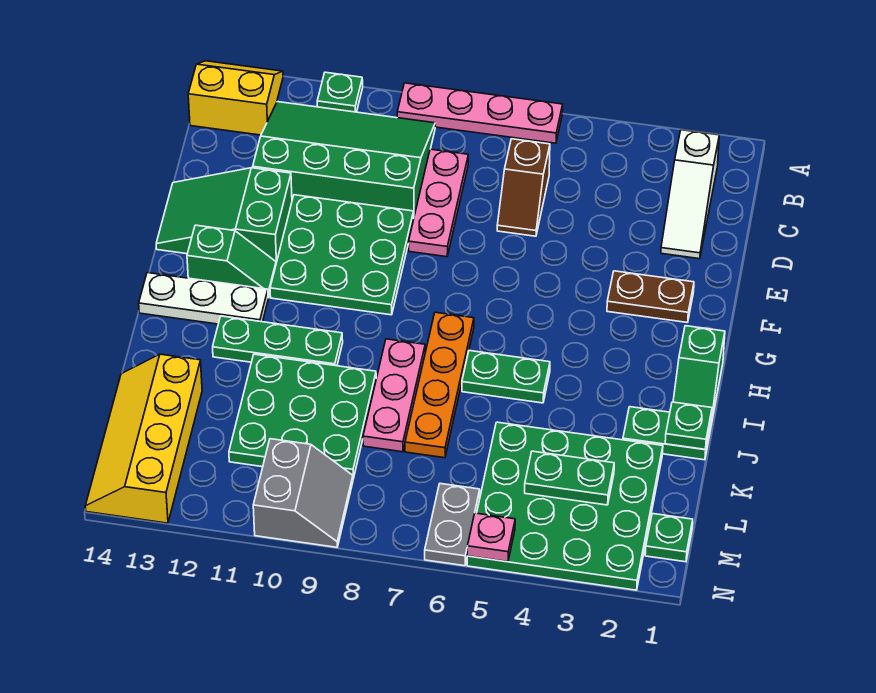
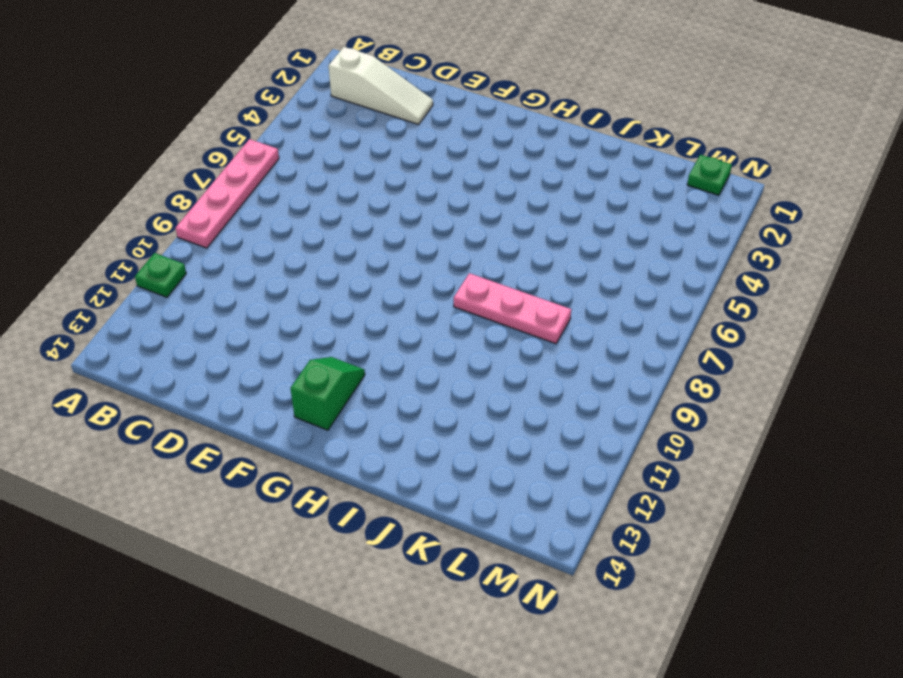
none -> yellow 2x2 slope [188,61,283,135]
none -> green 3x4 slope [253,102,435,216]
none -> brown 1x2 slope [497,139,550,236]

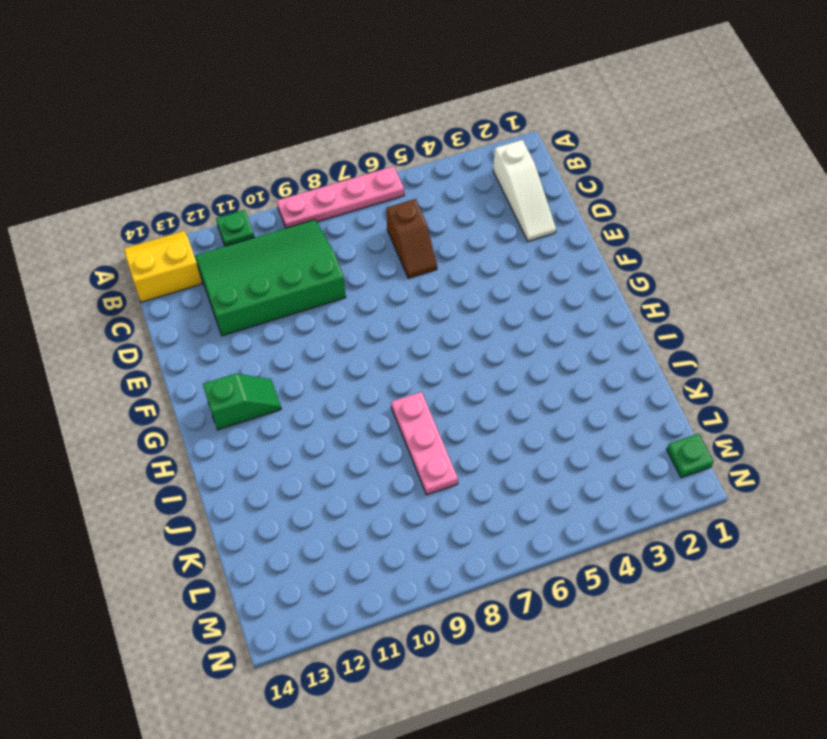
none -> pink 1x3 plate [409,149,468,257]
none -> green 3x3 plate [270,195,414,315]
none -> green 2x3 slope [156,168,292,263]

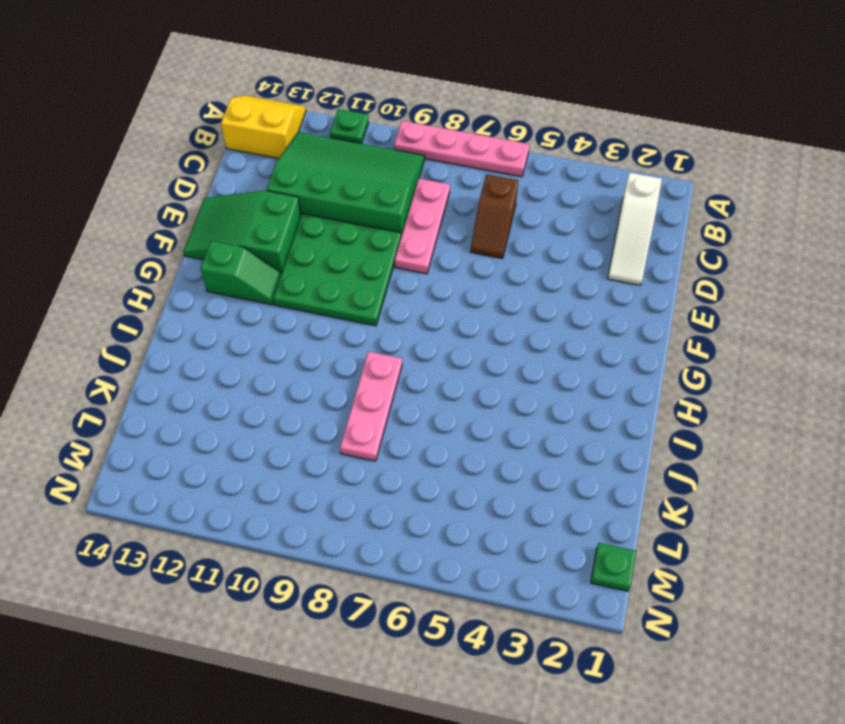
none -> brown 1x2 plate [607,271,694,323]
none -> green 1x2 slope [673,326,725,424]
none -> orange 1x4 plate [405,312,474,458]

